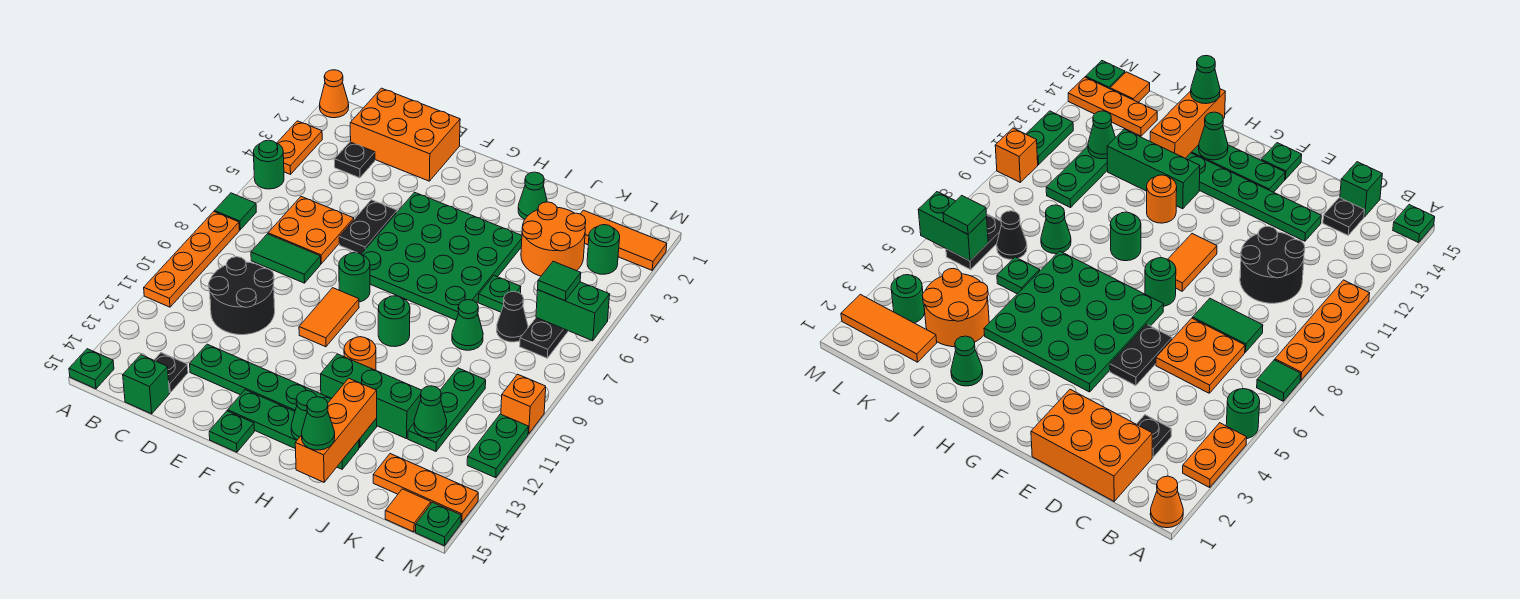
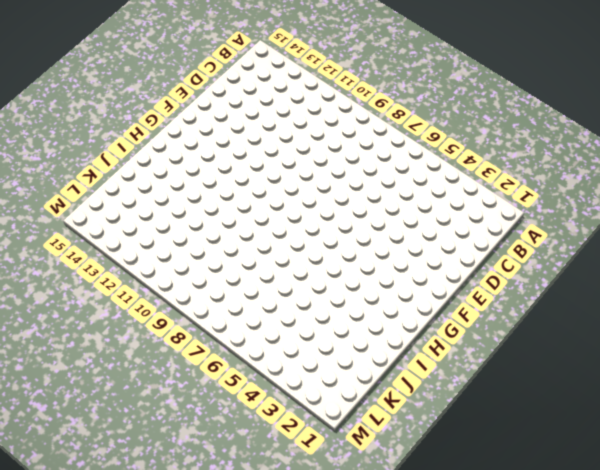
none -> orange 1x1 cone [320,70,349,118]
none -> orange 1x2 plate [277,121,322,174]
none -> green 1x1 round brick [253,140,284,189]
none -> green 1x1 tile [215,193,256,230]

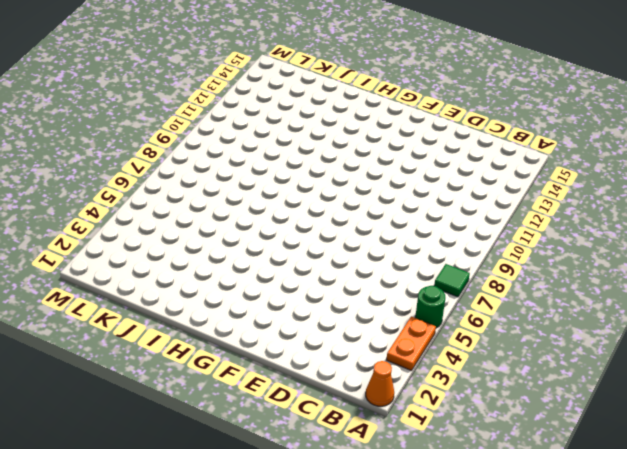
none -> orange 1x4 plate [144,212,239,307]
none -> green 1x1 plate [69,349,114,389]
none -> orange 2x3 brick [350,88,460,181]
none -> black 1x1 plate [334,142,375,178]

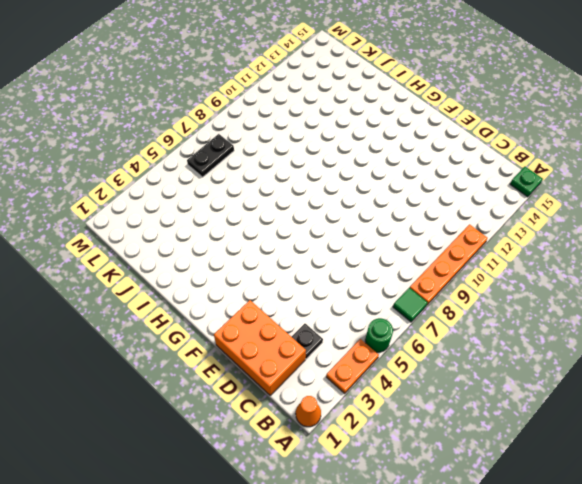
none -> orange 2x2 plate [268,197,354,264]
none -> green 1x2 tile [251,234,321,283]
none -> black 2x2 round brick [209,257,275,335]
none -> black 1x1 plate [154,353,188,393]

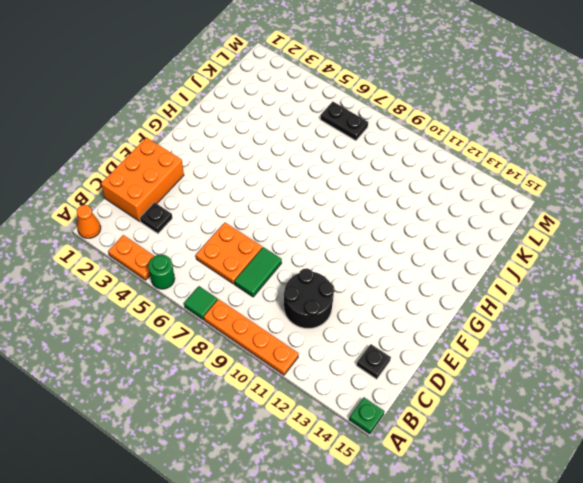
none -> green 1x1 brick [123,355,170,414]
none -> green 1x6 plate [190,344,377,447]
none -> black 1x2 plate [339,200,397,254]
none -> green 4x4 plate [361,192,522,320]

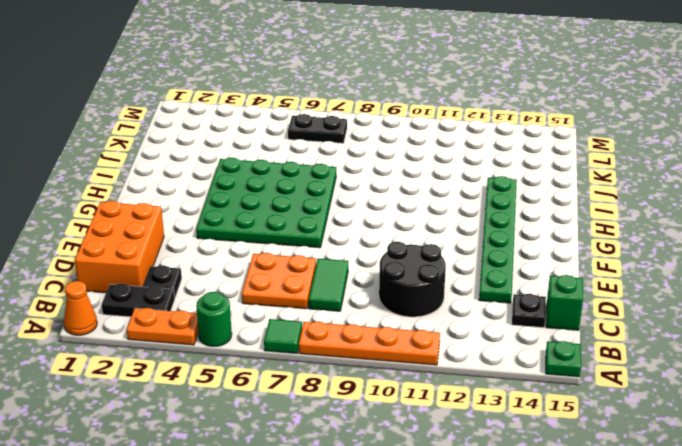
black 1x2 plate [102,284,175,317] -> black 1x2 plate moved to [339,200,397,254]
none -> green 1x1 round brick [339,252,370,302]
none -> orange 1x2 tile [299,288,359,347]
none -> green 1x4 plate [228,390,359,469]
none -> green 1x1 plate [209,411,254,452]

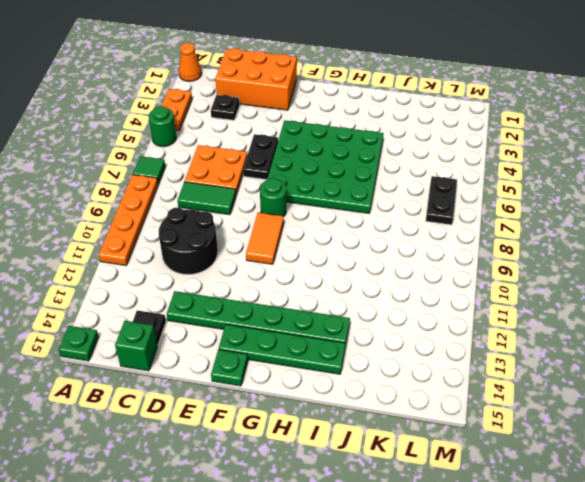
none -> green 1x1 round brick [378,296,410,347]
none -> orange 1x1 round brick [344,337,376,370]
none -> green 1x3 brick [320,354,422,439]
none -> green 1x1 cone [518,172,547,219]

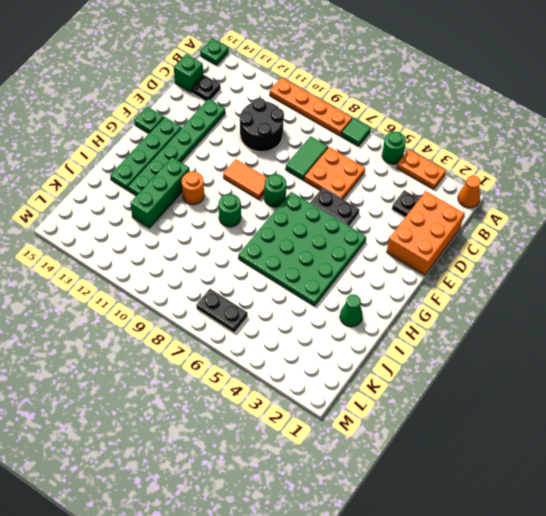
none -> orange 2x2 round brick [521,202,586,276]
none -> green 1x1 plate [478,276,521,312]
none -> green 1x1 cone [452,300,483,350]
none -> orange 1x3 tile [581,210,667,270]

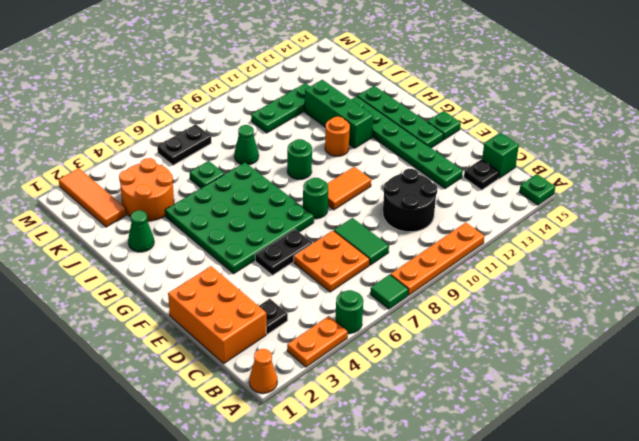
none -> black 1x1 cone [497,291,528,342]
none -> orange 1x3 plate [373,454,478,523]
none -> green 1x1 round brick [587,225,620,274]
none -> orange 1x1 tile [385,489,431,532]

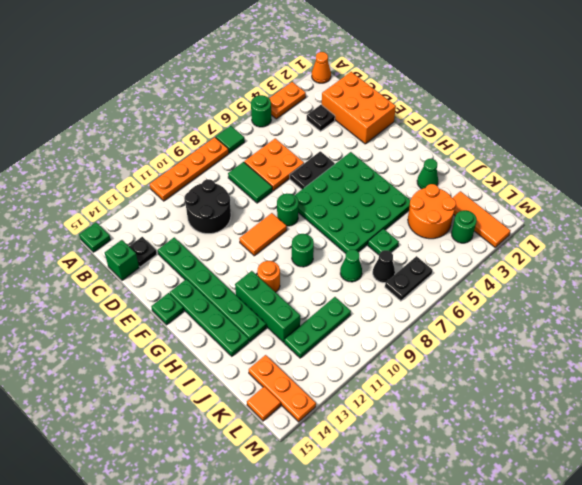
none -> orange 1x1 brick [501,374,546,434]
none -> green 1x2 plate [467,414,528,478]
none -> green 1x1 plate [416,502,461,546]
none -> green 1x1 cone [291,391,316,440]

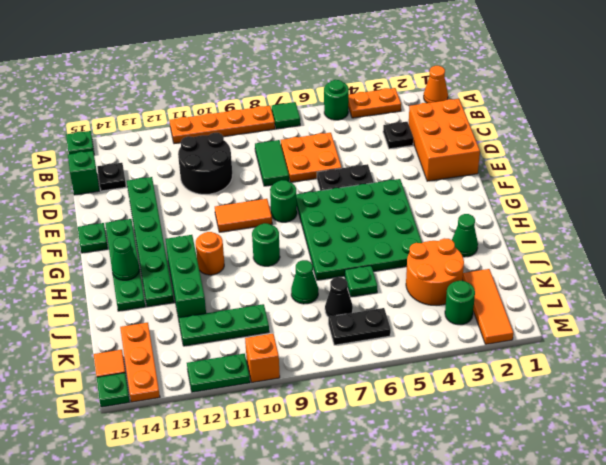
none -> orange 1x3 brick [295,378,377,482]
none -> green 1x1 cone [414,386,447,438]
none -> green 1x2 brick [536,282,610,341]
none -> green 1x1 cone [302,397,335,450]

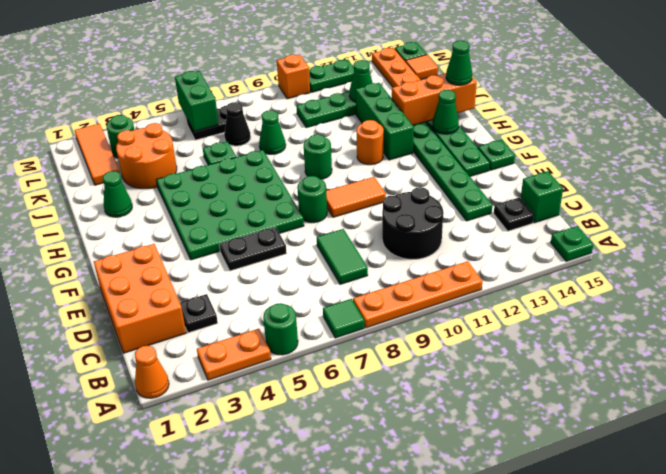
none -> orange 2x2 plate [268,197,354,264]
none -> green 1x1 tile [538,261,581,301]

